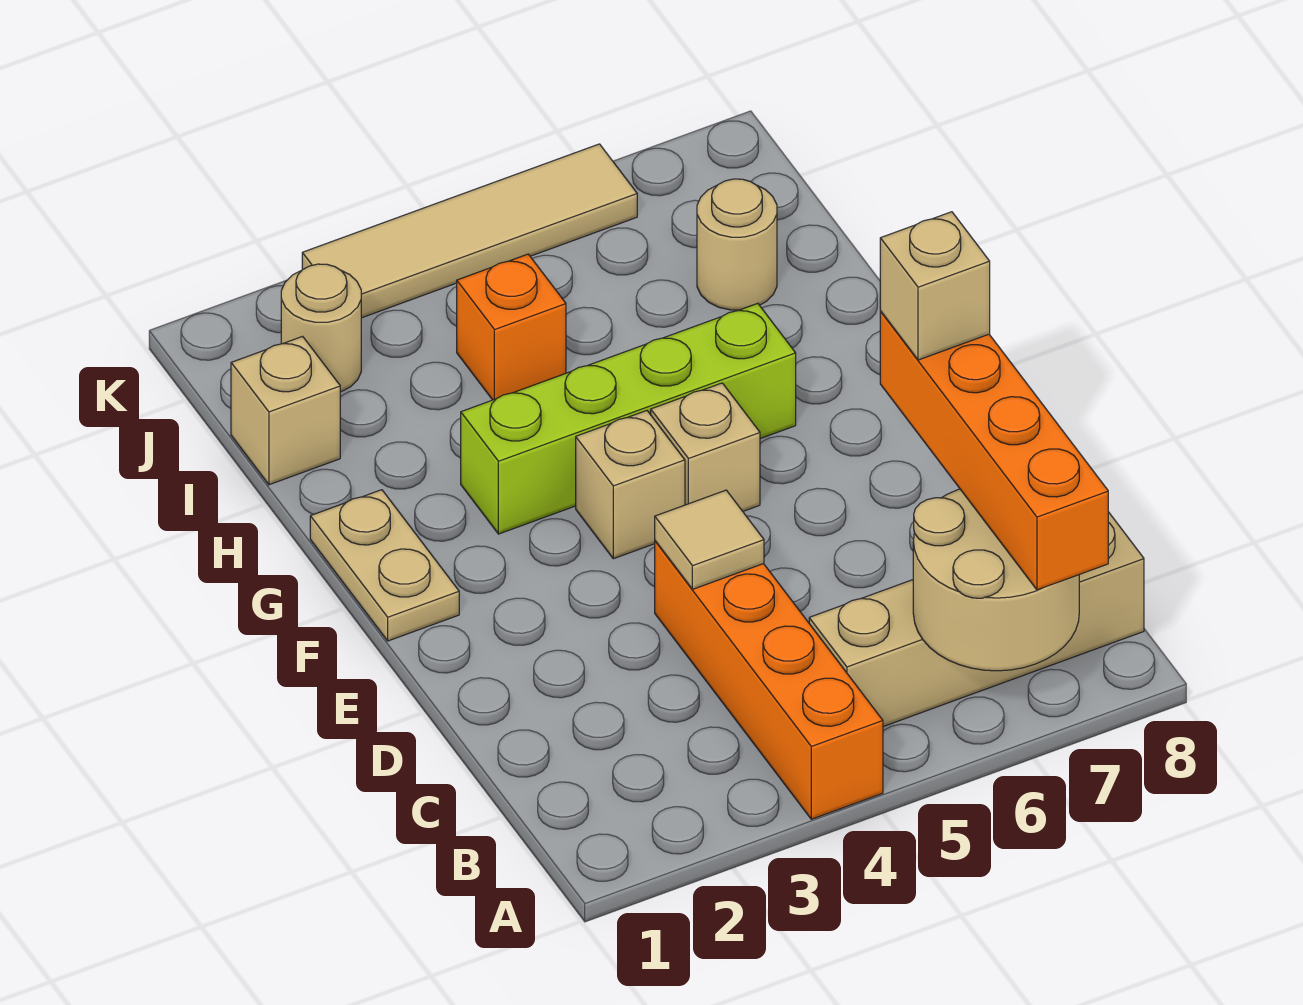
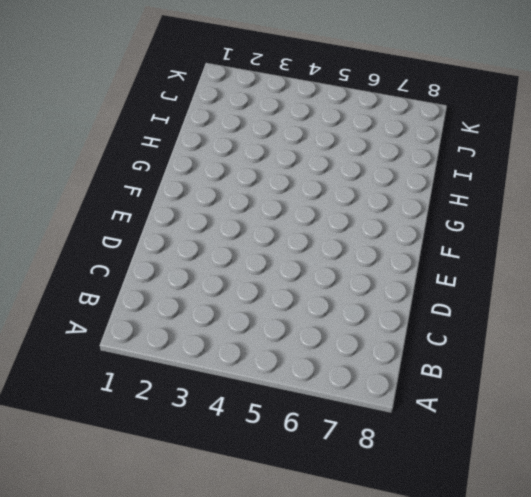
none -> orange 1x4 brick [655,541,883,819]
none -> tan 1x4 brick [809,512,1144,727]
none -> tan 1x2 plate [310,490,459,641]

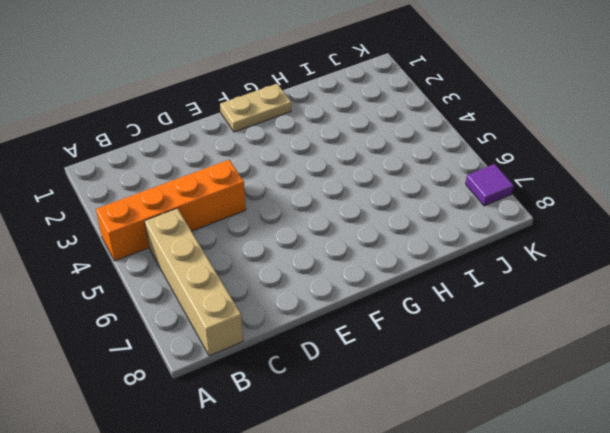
purple 1x1 tile [466,164,514,206] -> none
none -> tan 1x1 brick [576,411,685,559]
none -> tan 1x1 brick [651,383,760,511]
none -> lime 1x4 brick [461,303,796,534]

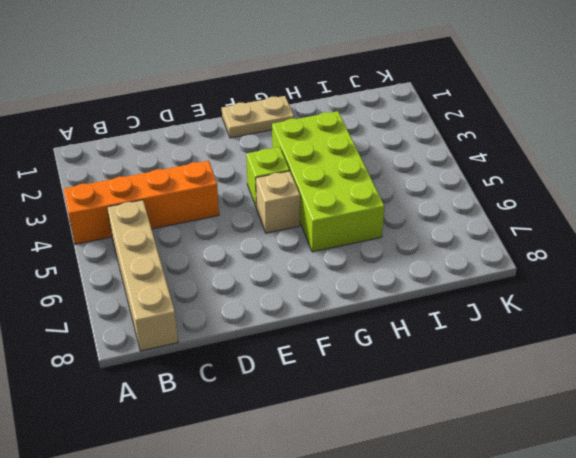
lime 1x1 brick [246,147,290,208] -> tan 1x1 brick [576,411,685,559]
lime 2x4 brick [272,111,384,252] -> lime 1x4 brick [461,303,796,534]
none -> tan 1x1 brick [231,336,340,485]
none -> orange 1x1 brick [457,254,566,400]
none -> tan 1x1 round brick [697,179,777,310]

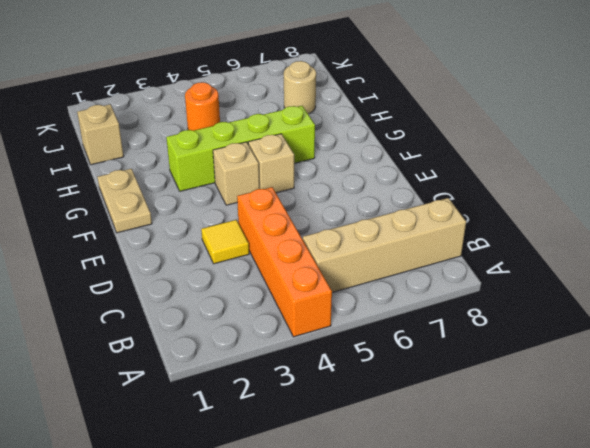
yellow 1x1 tile [201,220,249,264] -> none
orange 1x1 round brick [185,82,220,131] -> orange 1x1 brick [457,254,566,400]
none -> tan 1x1 round brick [281,264,361,392]
none -> tan 1x4 tile [302,144,637,318]
none -> tan 2x2 round brick [913,489,1079,671]

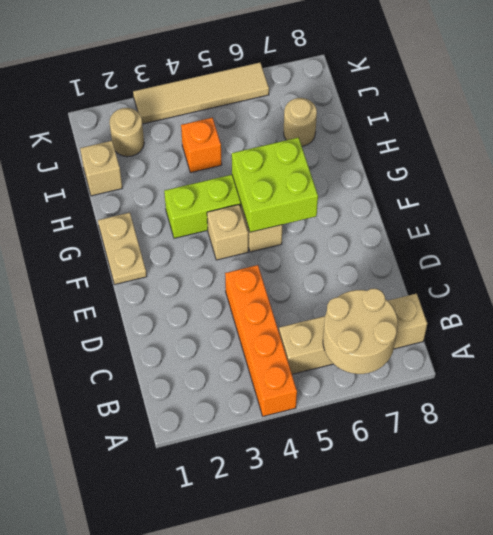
lime 2x2 brick [232,138,318,232] -> none
none -> tan 1x1 tile [655,490,764,589]
none -> orange 1x4 brick [880,312,1108,590]
none -> tan 1x1 brick [880,212,990,360]

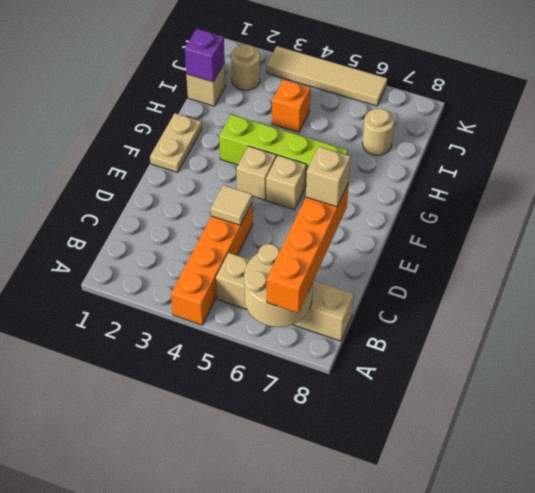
purple 1x1 brick [185,29,225,82] -> none

